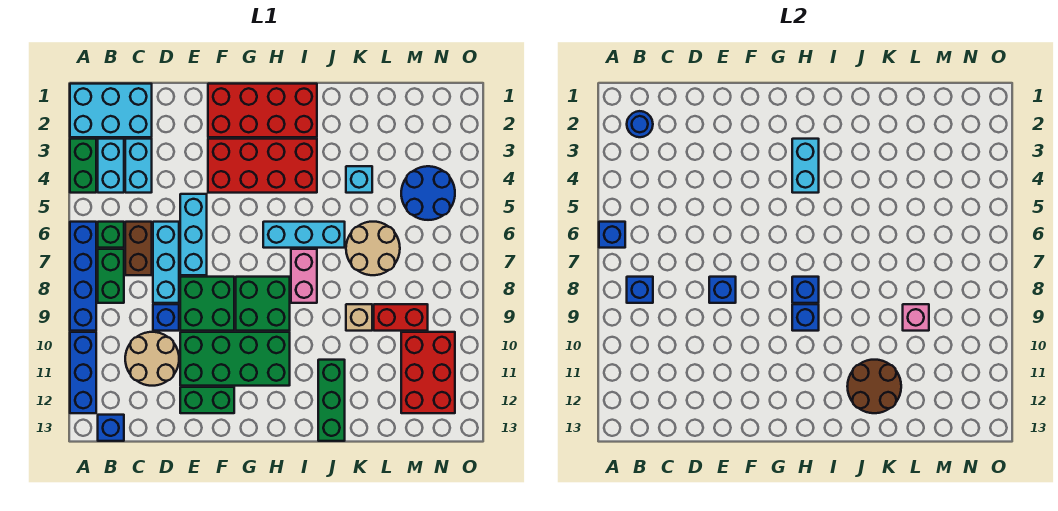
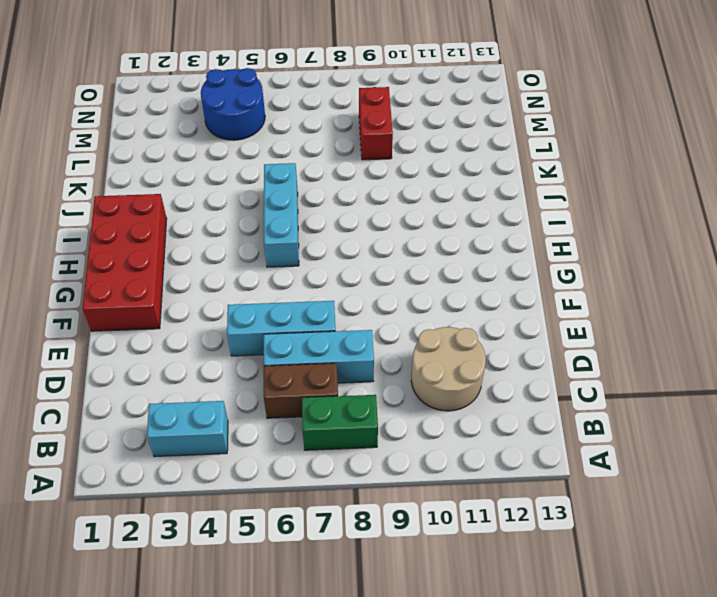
none -> cyan 2x3 brick [70,84,152,137]
none -> green 1x2 brick [70,139,96,193]
none -> blue 1x4 brick [70,222,96,331]
none -> blue 1x3 brick [70,332,96,413]

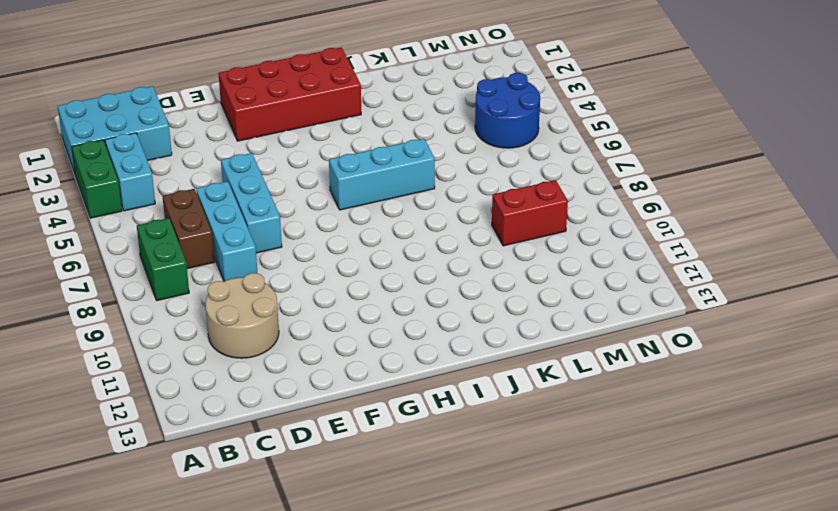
none -> blue 1x4 brick [70,222,96,331]
none -> blue 1x3 brick [70,332,96,413]
none -> green 1x1 brick [98,222,124,248]
none -> blue 1x1 brick [98,415,124,441]

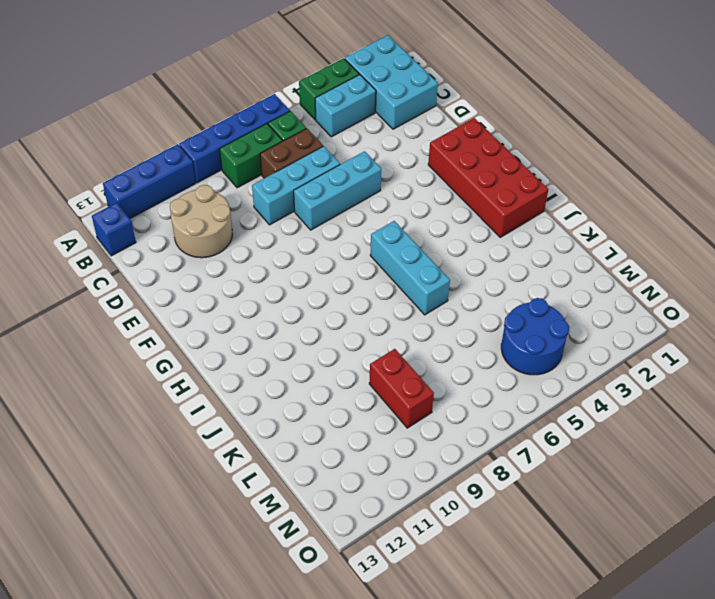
none -> cyan 1x2 brick [125,139,152,193]
none -> blue 1x1 brick [153,304,179,331]
none -> green 2x2 brick [180,277,234,331]
none -> green 2x4 brick [180,332,290,386]

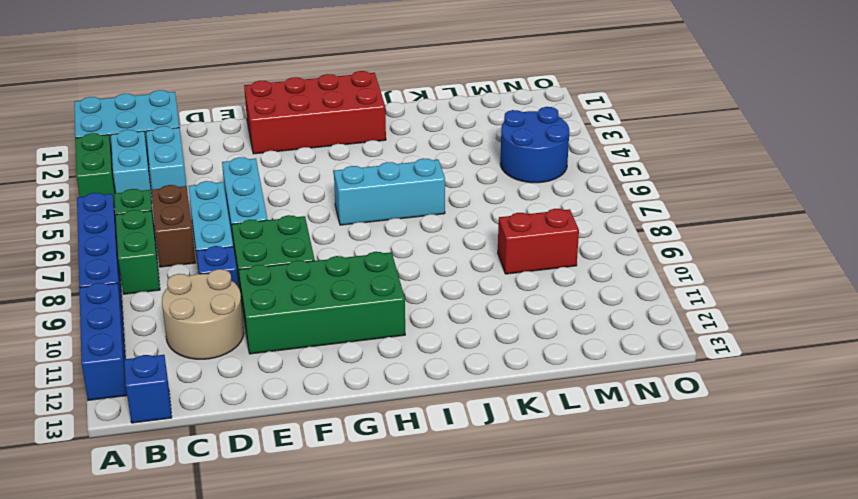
none -> green 1x2 brick [180,387,234,413]
none -> red 2x4 brick [208,139,317,193]
none -> green 2x2 brick [236,277,290,331]
none -> pink 1x2 brick [291,249,317,303]

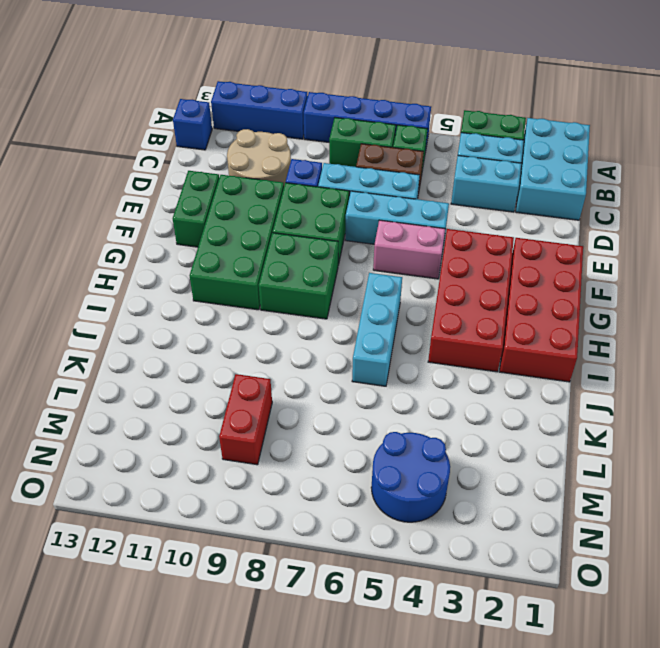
pink 1x2 brick [373,220,445,279] -> pink 1x2 brick moved to [291,249,317,303]
none -> green 1x3 brick [318,360,345,441]
none -> cyan 1x1 brick [346,166,372,193]
none -> tan 2x2 round brick [346,222,400,275]
none -> tan 1x1 brick [346,304,372,331]

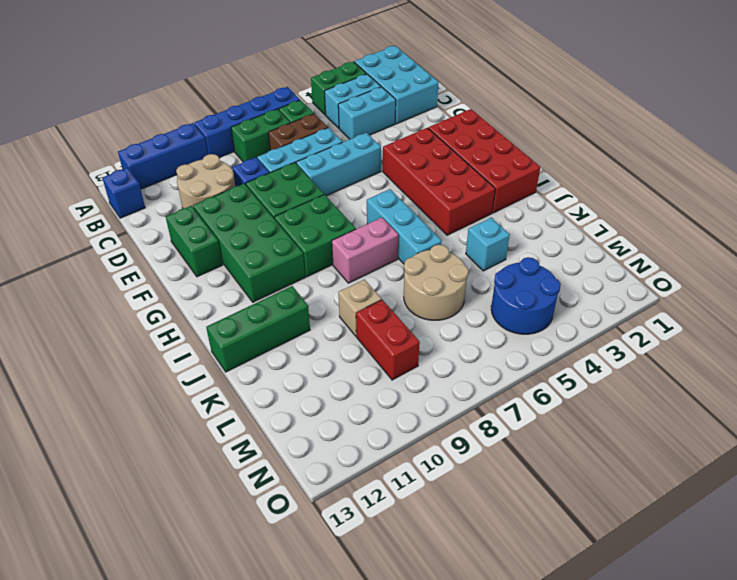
none -> red 2x3 brick [401,332,455,413]
none -> blue 1x1 brick [599,222,625,248]
none -> blue 1x1 round brick [627,111,653,137]
none -> blue 1x1 brick [627,277,653,303]

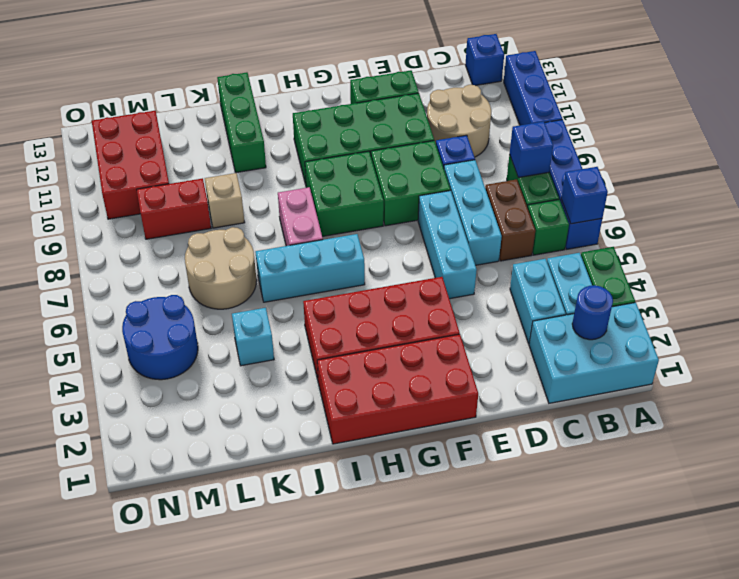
none -> blue 1x1 brick [709,277,736,303]
none -> cyan 1x2 brick [792,139,819,193]
none -> blue 1x1 brick [792,277,819,303]
none -> blue 1x1 brick [792,304,819,331]

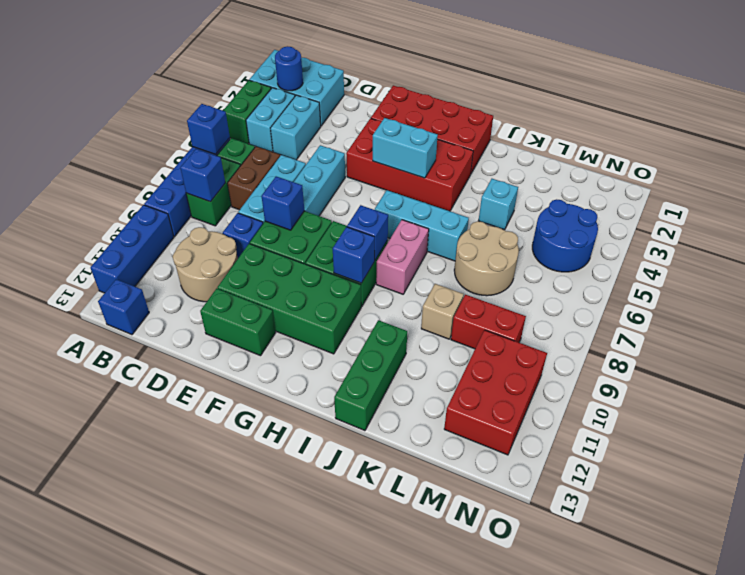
cyan 1x2 brick [373,118,438,178] -> cyan 1x2 brick turned to [792,139,819,193]
none -> brown 2x2 round brick [847,360,901,413]
none -> pink 1x1 brick [903,304,929,331]

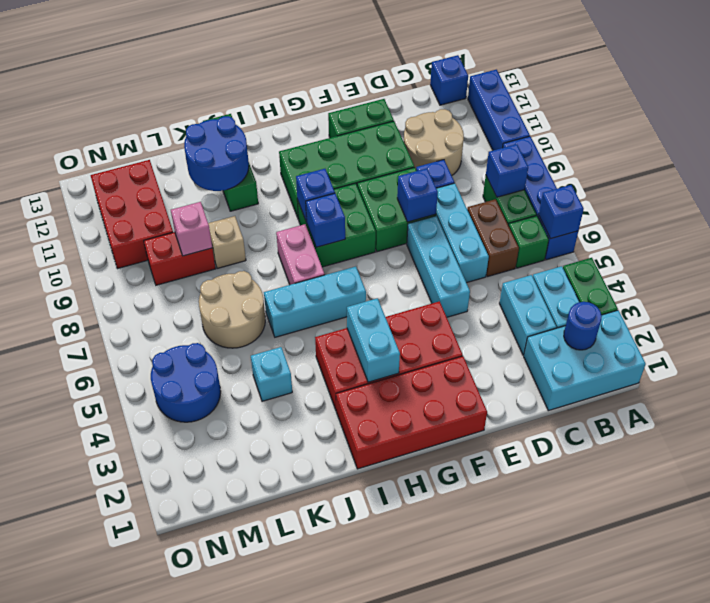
blue 2x2 round brick [184,116,249,191] -> brown 2x2 round brick [847,360,901,413]

